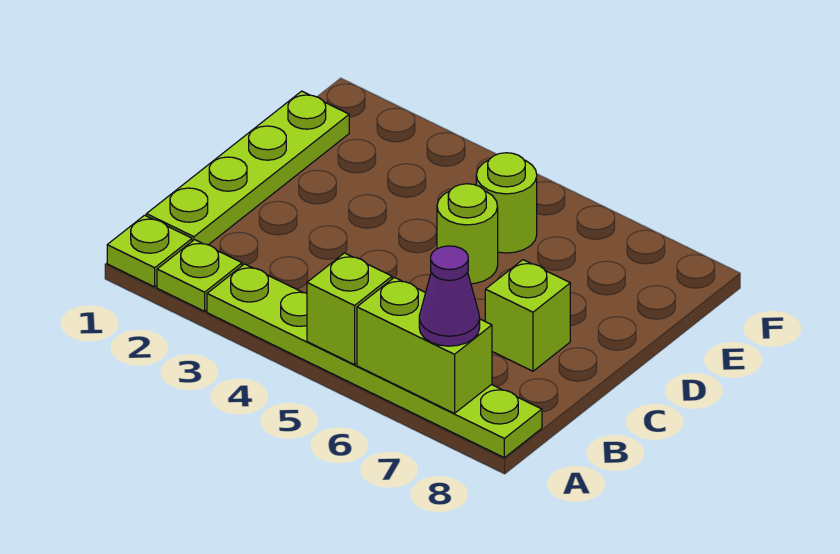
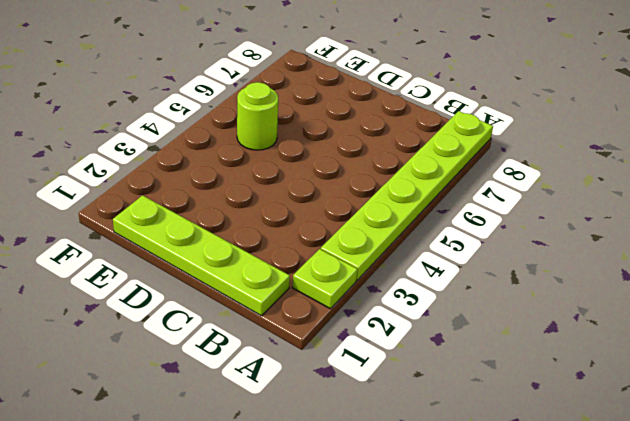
none -> lime 1x1 plate [107,215,192,287]
none -> lime 1x1 brick [485,260,570,371]

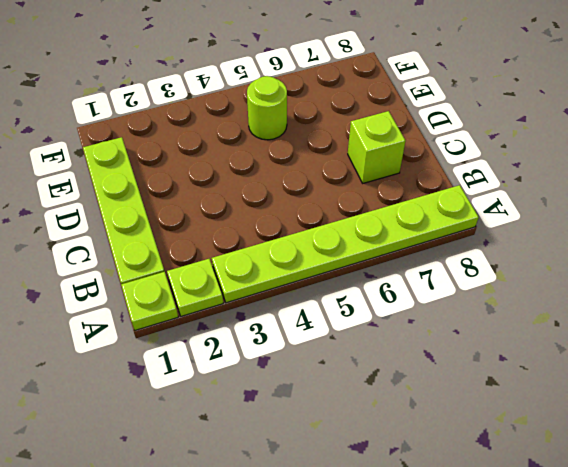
none -> lime 1x1 round brick [437,184,498,284]
none -> lime 1x1 brick [307,253,392,365]

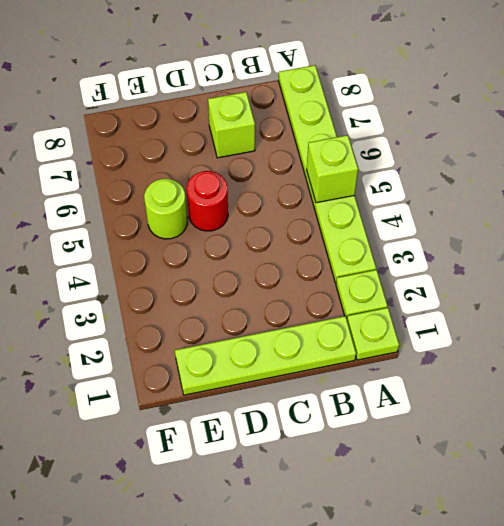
red 1x1 round brick [187,171,228,231] -> lime 1x1 round brick [437,184,498,284]
none -> lime 1x2 brick [357,277,492,413]
none -> purple 1x1 cone [419,246,480,346]

